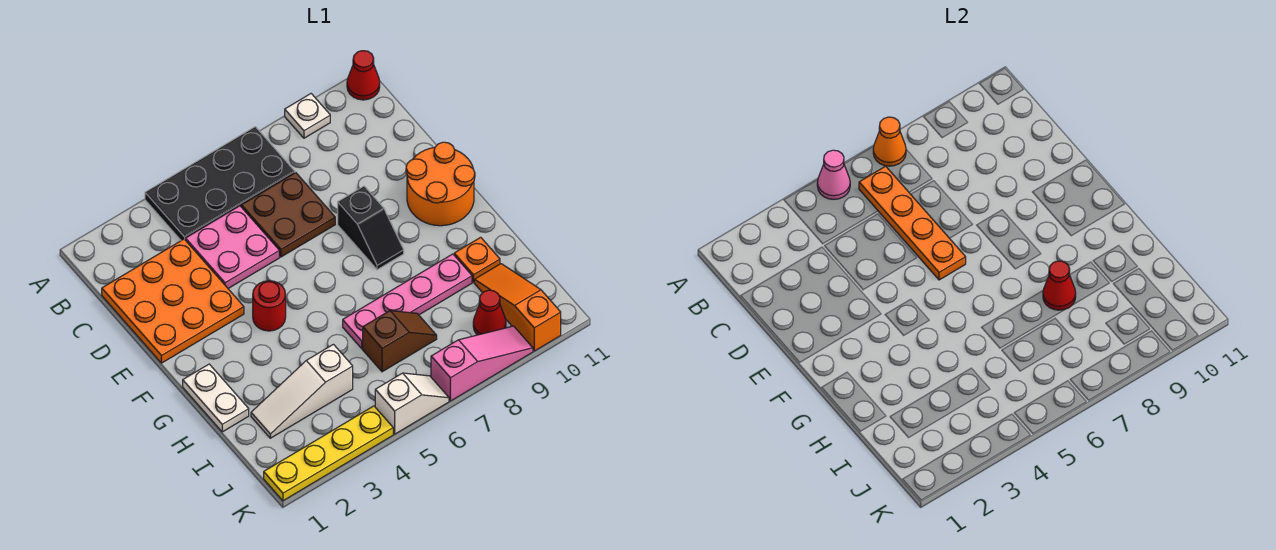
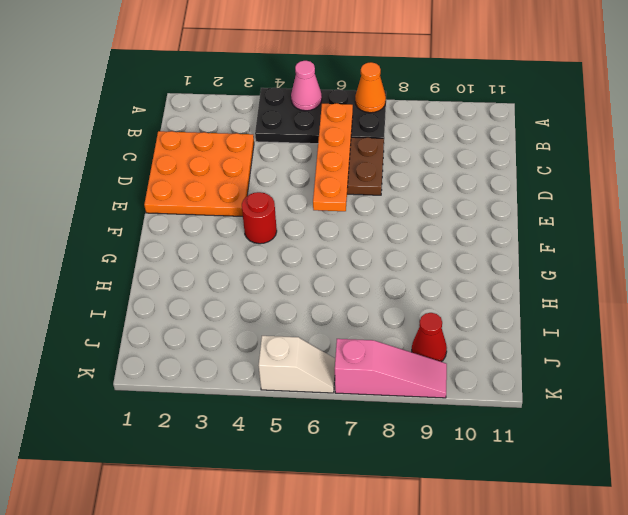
none -> white 1x1 plate [285,94,330,138]
none -> red 1x1 cone [347,51,380,100]
none -> pink 2x2 plate [185,206,279,288]

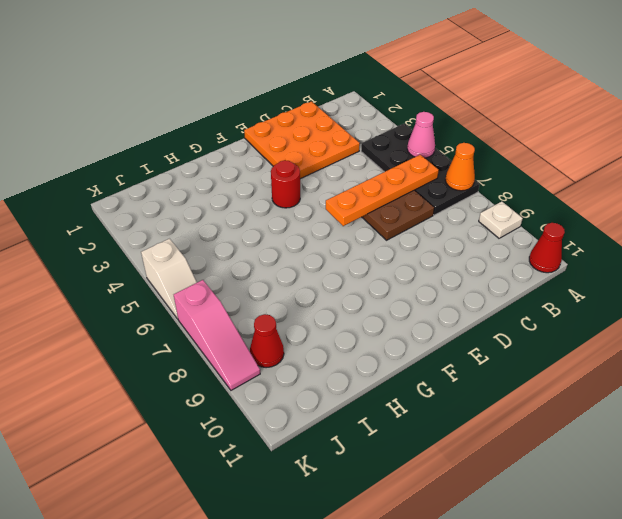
none -> pink 2x2 plate [185,206,279,288]
none -> black 1x2 slope [338,186,404,270]
none -> orange 2x2 round brick [406,142,475,226]

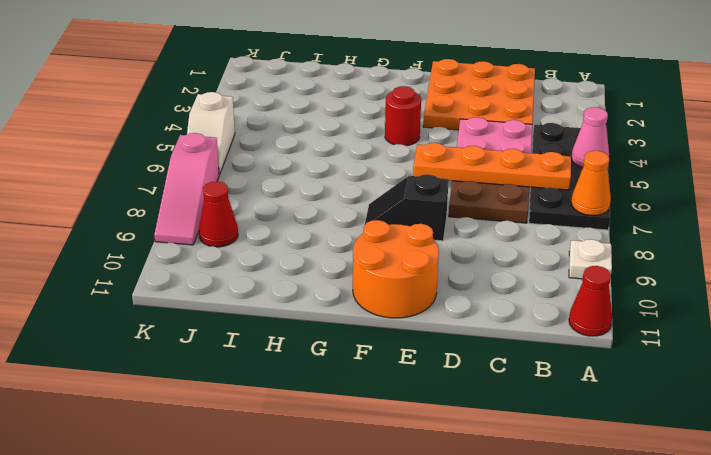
none -> white 1x2 plate [183,364,249,432]
none -> pink 1x4 plate [343,254,472,349]
none -> orange 1x1 plate [454,237,500,282]

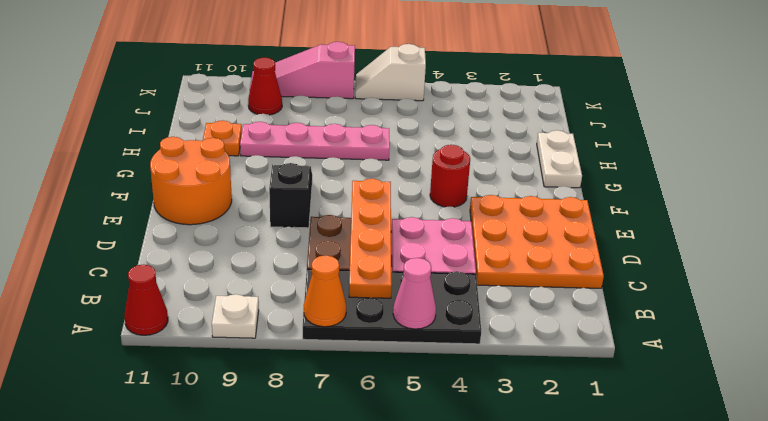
none -> white 1x3 slope [251,344,353,438]
none -> brown 1x2 slope [363,311,437,372]
none -> orange 1x3 slope [474,264,561,351]

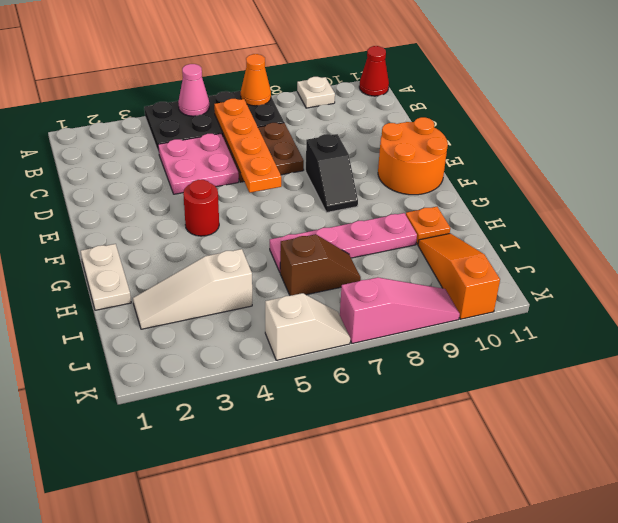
none -> orange 3x3 plate [102,239,244,363]
none -> red 1x1 cone [473,290,506,335]
none -> yellow 1x4 plate [264,406,393,501]

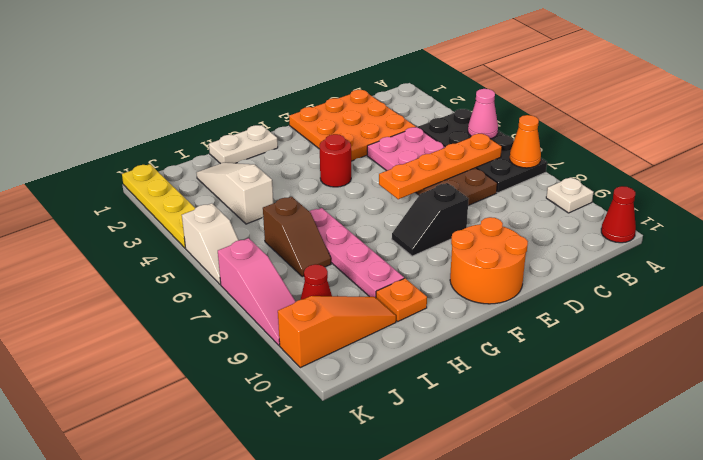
none -> red 1x1 cone [1043,261,1076,310]

